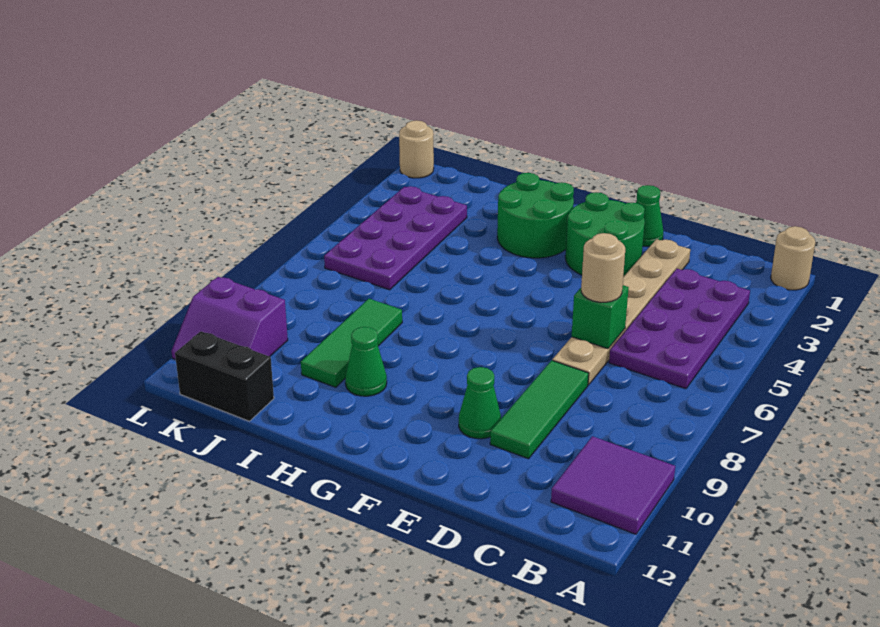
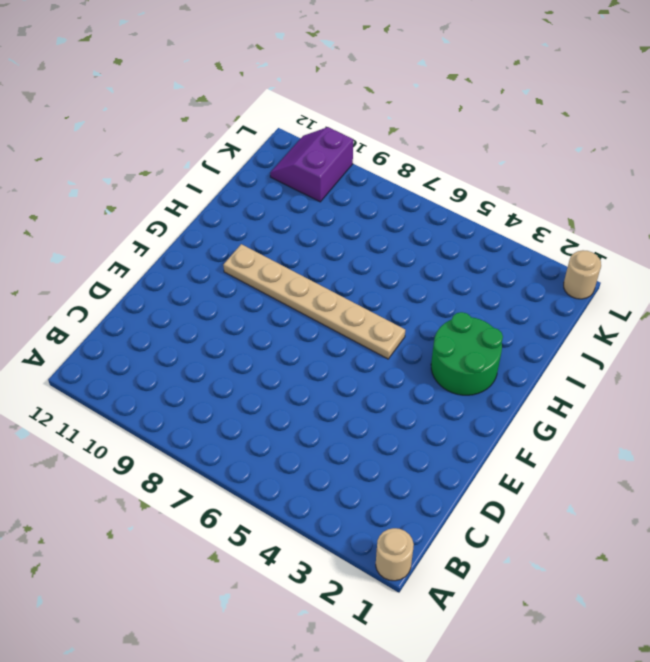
tan 1x6 plate [223,244,405,359] -> tan 1x6 plate moved to [552,239,690,385]
none -> purple 2x2 tile [551,436,675,534]
none -> purple 2x4 plate [609,269,750,389]
none -> green 1x3 tile [490,360,589,459]

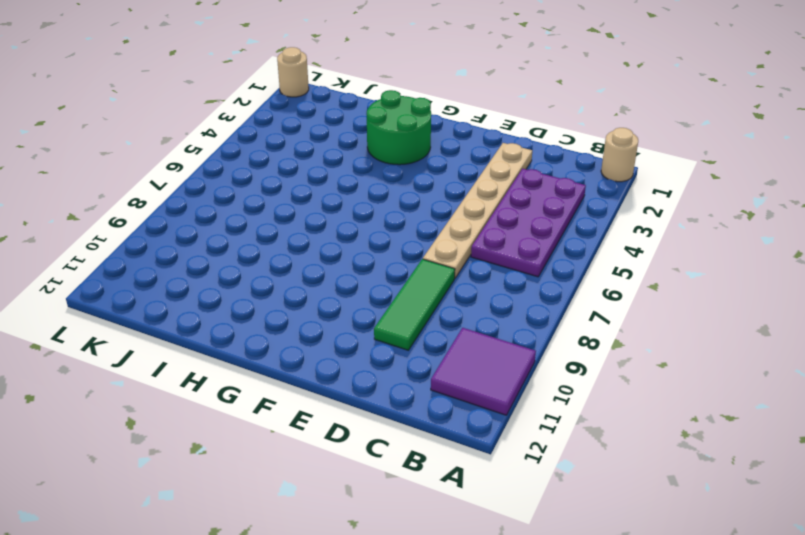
none -> green 1x1 cone [636,185,663,247]
none -> green 2x2 round brick [565,192,645,277]
none -> green 1x1 cone [459,367,501,439]

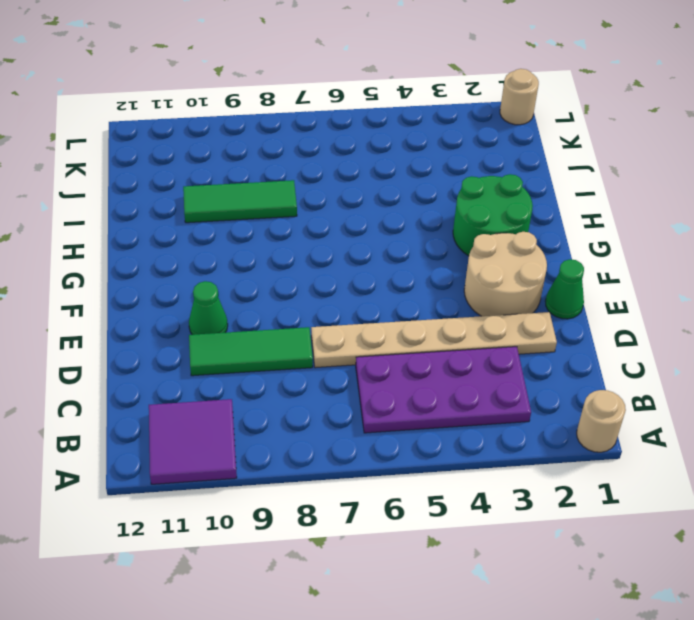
tan 2x2 round brick [464,232,547,316] -> green 2x2 round brick [565,192,645,277]
none -> green 1x1 cone [345,327,387,396]
none -> purple 2x4 plate [324,186,467,290]
none -> black 1x2 brick [175,331,274,421]

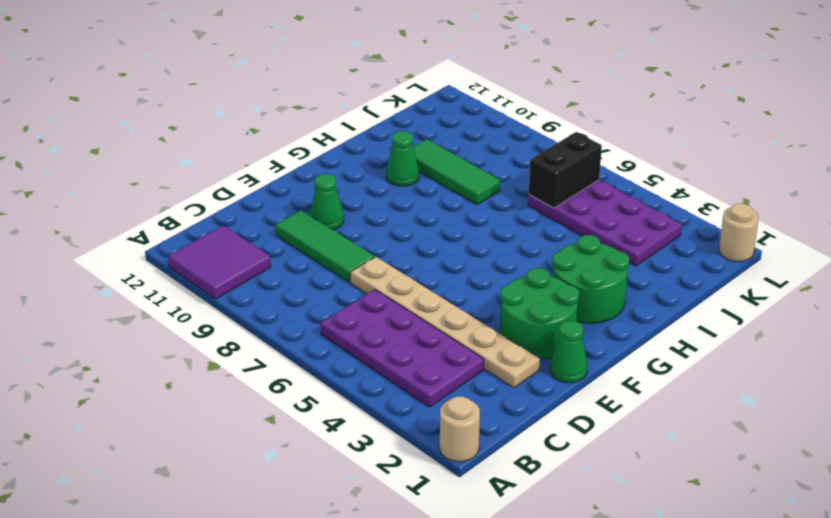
black 1x2 brick [529,132,602,208] -> black 1x2 brick moved to [175,331,274,421]
none -> purple 2x2 slope [172,277,288,360]
none -> green 1x1 brick [572,285,629,349]
none -> tan 1x1 round brick [581,233,625,302]

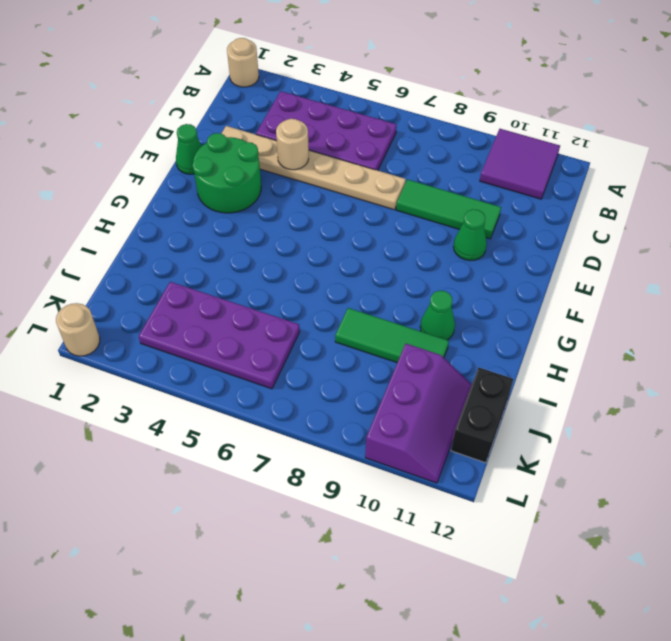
tan 1x1 round brick [276,119,309,170] -> tan 1x1 round brick moved to [581,233,625,302]
purple 2x3 slope [365,344,472,483] -> purple 2x2 slope [172,277,288,360]
none -> green 2x2 round brick [497,173,574,258]
none -> green 1x1 brick [572,285,629,349]

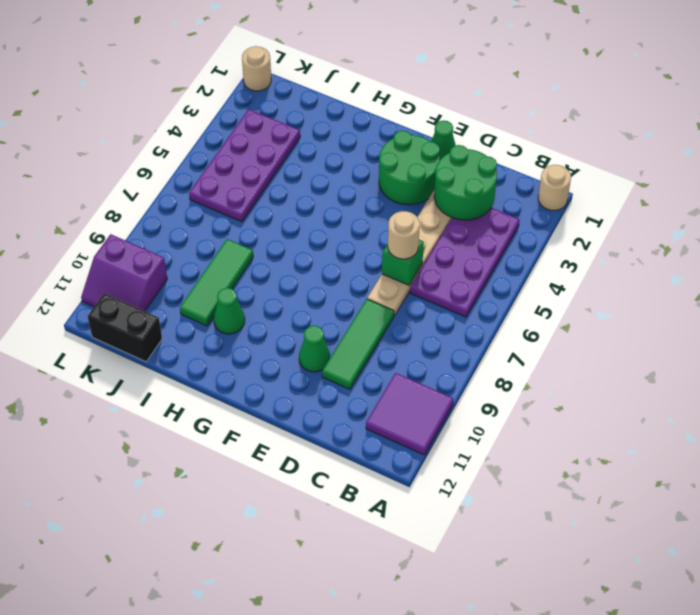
green 2x2 round brick [434,145,497,220] -> green 2x2 round brick moved to [497,173,574,258]

